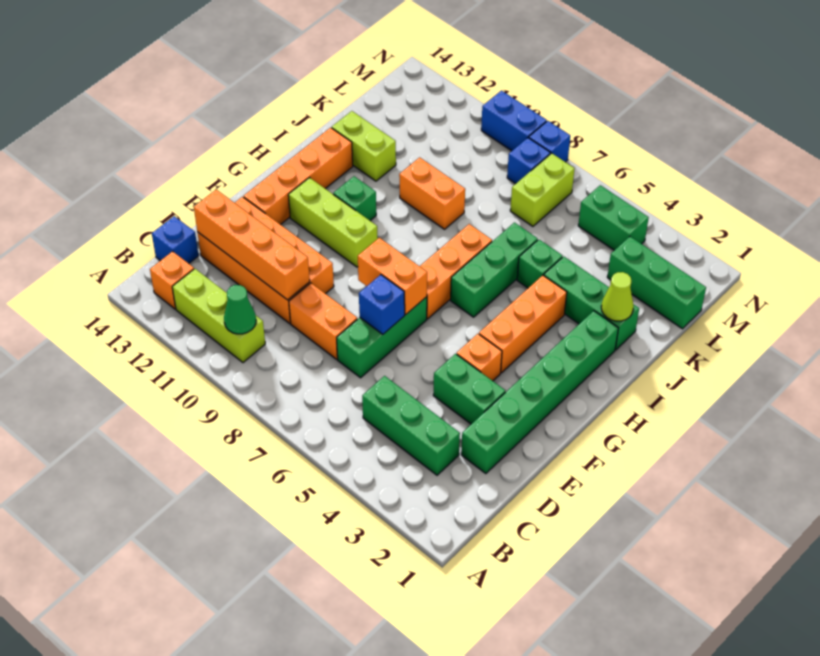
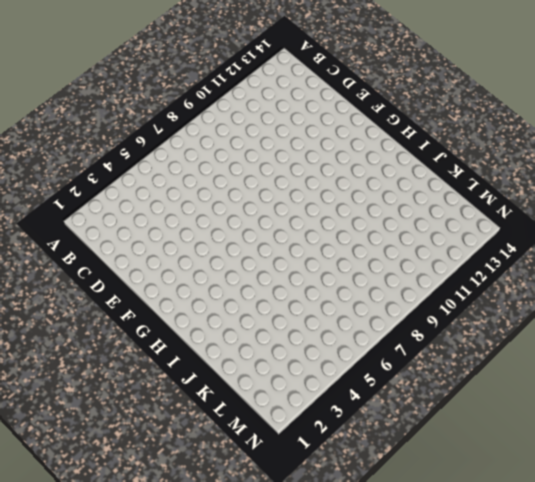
none -> lime 1x3 brick [172,269,265,363]
none -> orange 1x1 brick [150,251,194,309]
none -> green 1x3 brick [362,376,460,475]
none -> blue 1x1 brick [152,216,199,263]

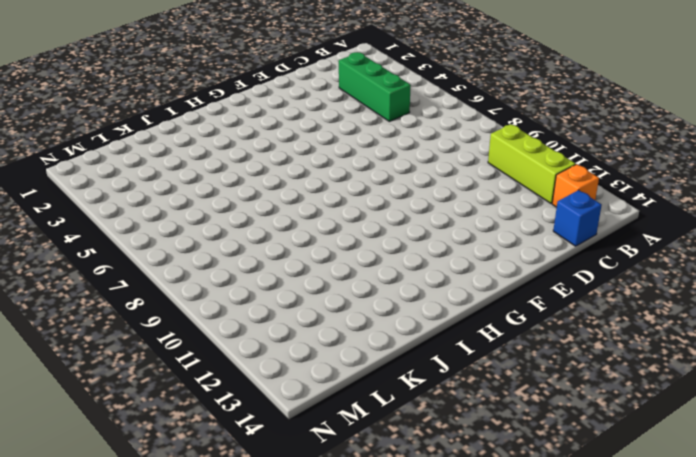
none -> green 1x6 brick [461,311,618,474]
none -> green 1x3 brick [337,297,427,378]
none -> orange 1x2 brick [289,283,357,359]
none -> orange 2x4 brick [197,197,334,323]

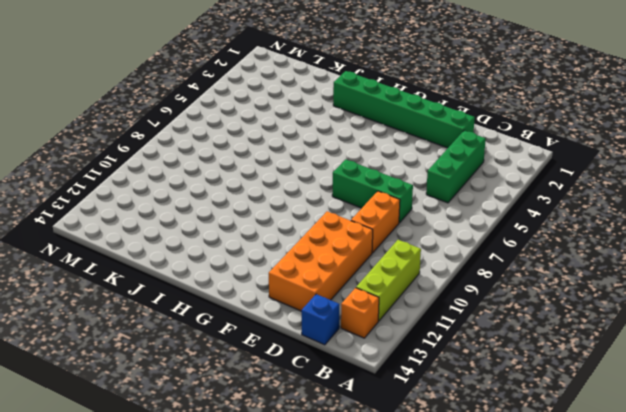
none -> green 1x2 brick [433,354,505,424]
none -> orange 1x1 brick [457,334,502,381]
none -> orange 1x4 brick [244,128,353,225]
none -> orange 1x3 brick [479,275,567,373]

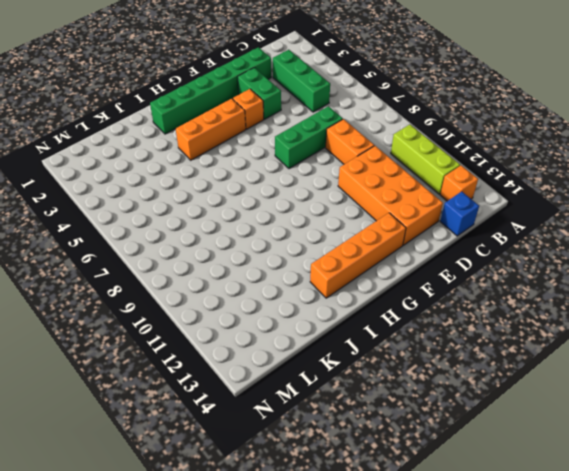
none -> orange 1x3 brick [420,224,492,319]
none -> lime 1x3 brick [288,178,378,267]
none -> green 1x3 brick [451,223,538,317]
none -> green 1x1 brick [333,176,376,221]

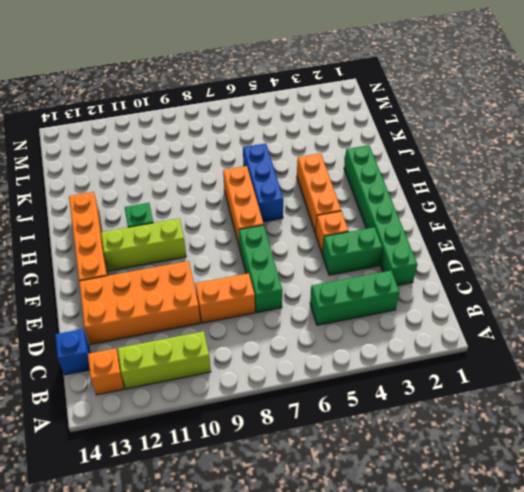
blue 1x3 brick [243,143,283,222] -> green 1x3 brick [451,223,538,317]
none -> green 1x3 brick [544,257,639,350]
none -> green 1x1 brick [517,240,563,288]
none -> orange 1x2 brick [399,157,465,229]
none -> lime 1x2 brick [332,111,396,181]

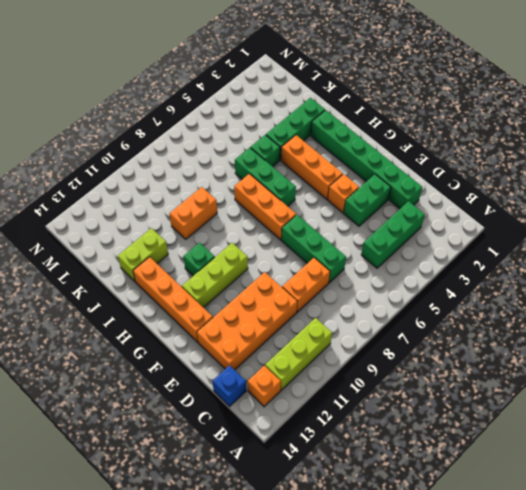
none -> green 1x3 brick [607,237,706,329]
none -> lime 1x2 brick [510,153,575,226]
none -> green 1x2 brick [578,185,649,250]
none -> blue 1x1 brick [507,138,550,184]

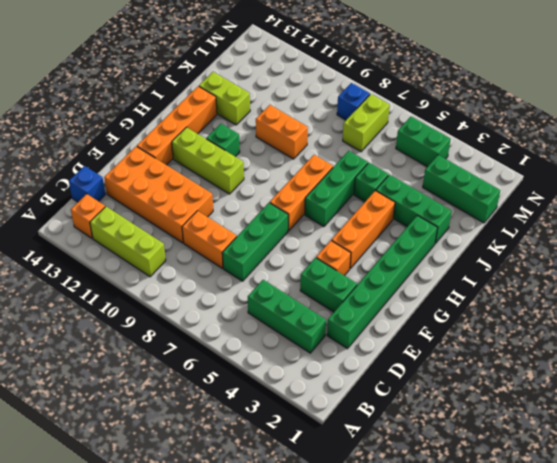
none -> blue 1x1 brick [529,121,570,162]
none -> blue 1x2 brick [481,91,547,151]
none -> green 1x1 cone [224,285,256,334]
none -> orange 1x4 brick [194,190,310,300]

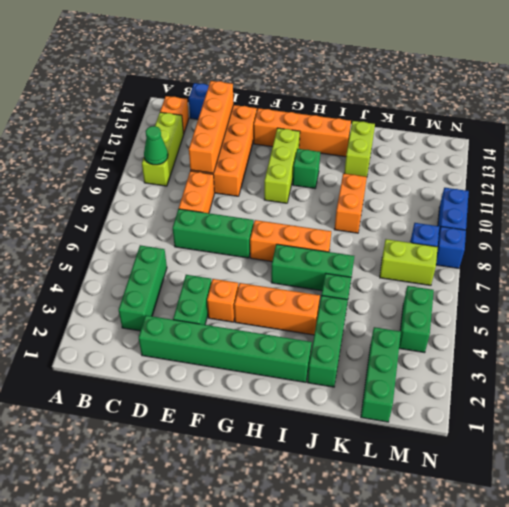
none -> blue 1x1 brick [359,275,405,334]
none -> orange 1x2 brick [358,238,427,314]
none -> lime 1x1 cone [601,272,634,321]

